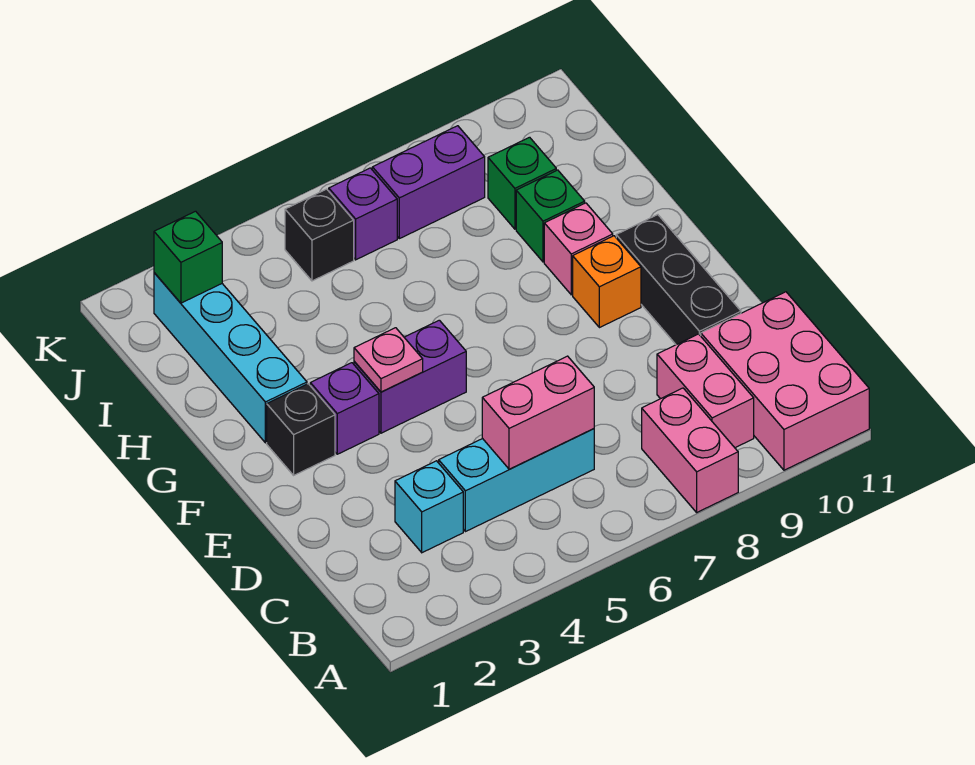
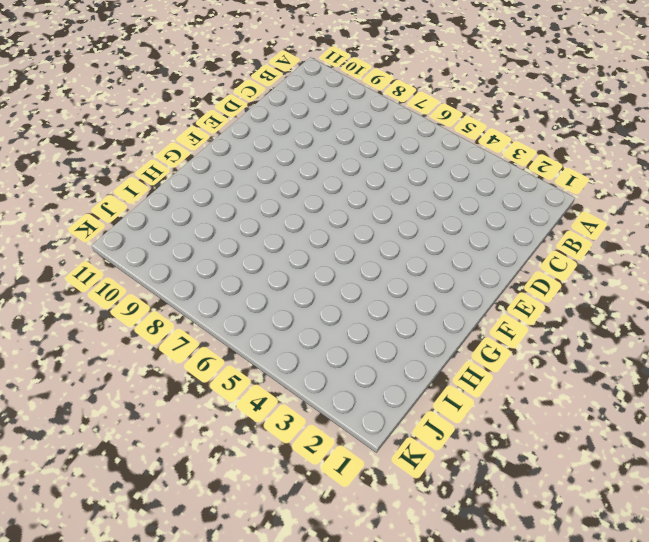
none -> pink 1x2 brick [642,388,738,512]
none -> pink 2x3 brick [701,292,869,470]
none -> pink 1x2 brick [657,334,754,448]

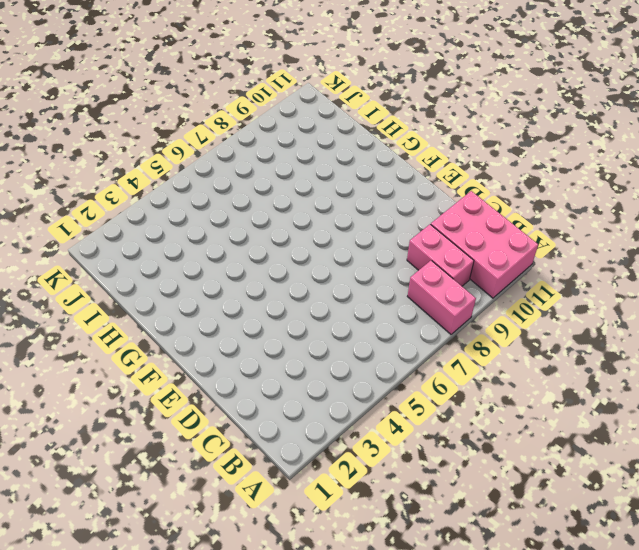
none -> cyan 1x1 brick [395,461,463,553]
none -> cyan 1x3 brick [439,429,594,532]
none -> black 1x3 brick [616,215,741,345]

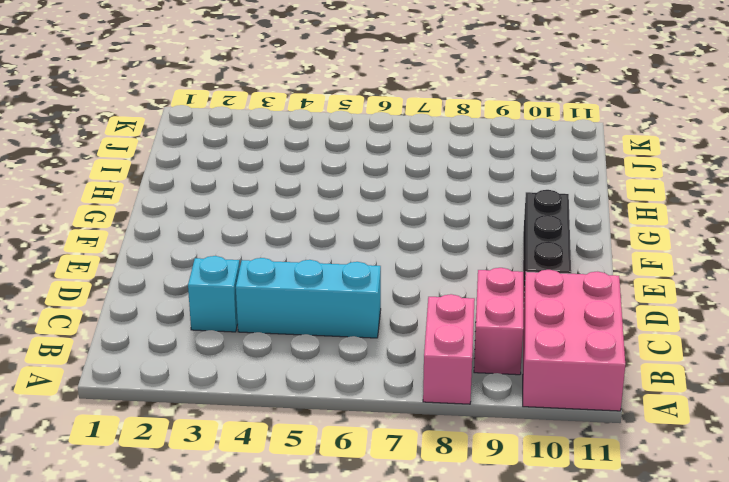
none -> black 1x1 brick [267,384,335,475]
none -> purple 1x1 brick [310,363,379,454]
none -> purple 1x2 brick [354,320,466,433]

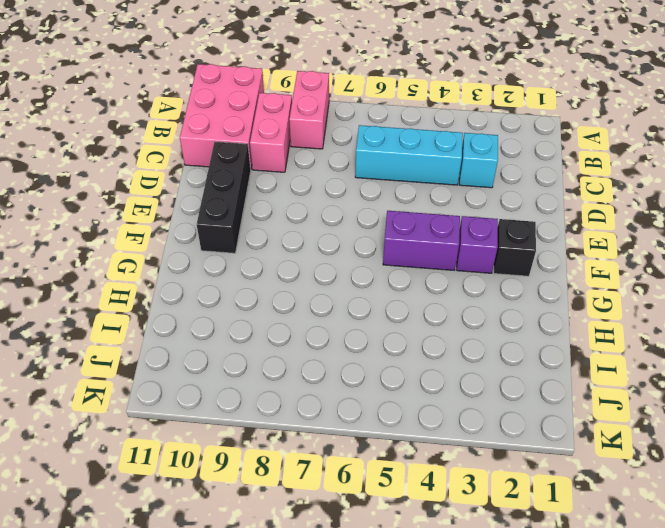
none -> orange 1x1 brick [573,236,641,328]
none -> cyan 1x4 brick [154,273,307,443]
none -> pink 1x1 brick [544,203,613,295]

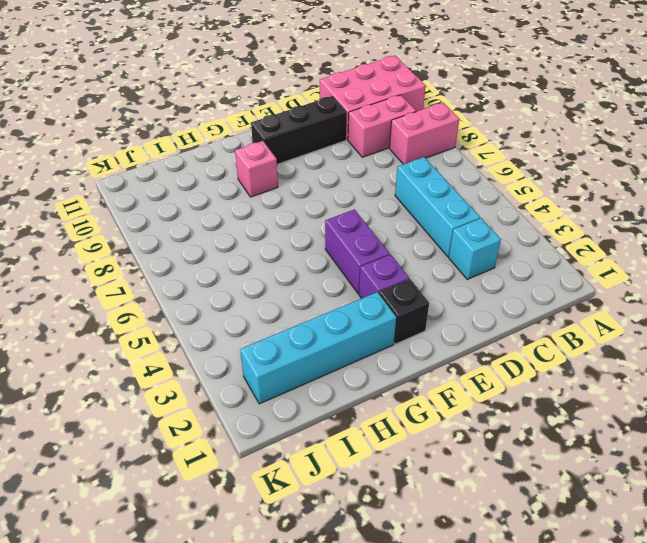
none -> orange 1x1 brick [573,236,641,328]
none -> green 1x1 brick [516,170,585,262]
none -> green 1x1 brick [488,137,556,229]

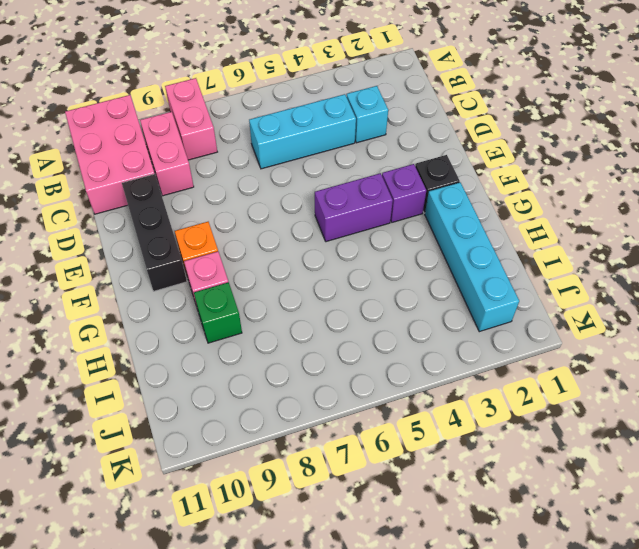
none -> green 1x1 brick [488,137,556,229]
none -> black 1x1 brick [285,189,354,281]
none -> purple 1x1 brick [329,168,397,260]

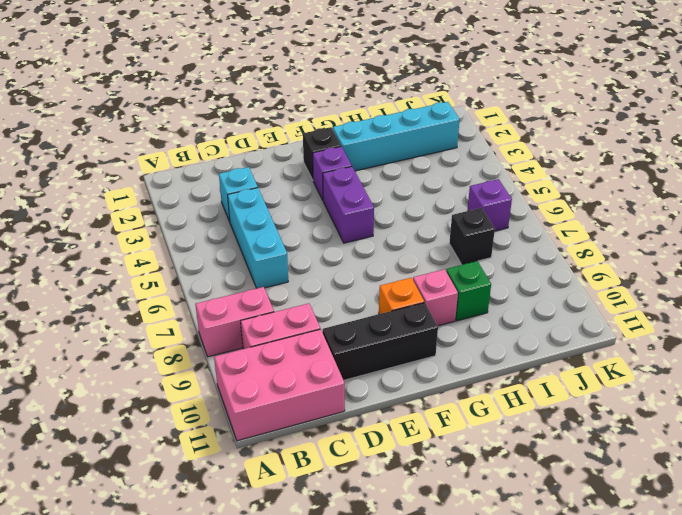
black 1x1 brick [449,208,495,265] -> black 1x1 brick moved to [285,189,354,281]
none -> green 1x1 brick [488,137,556,229]
none -> purple 1x2 brick [372,126,485,239]
none -> pink 1x2 brick [482,356,594,469]

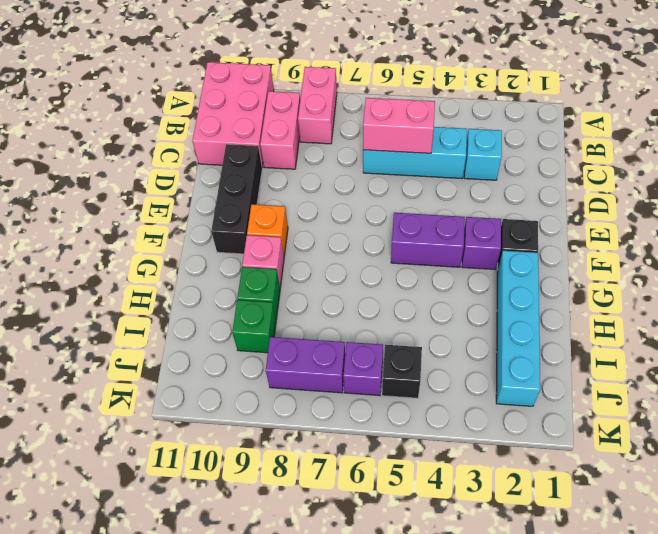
none -> pink 1x1 plate [354,328,423,392]
none -> green 1x1 brick [154,211,222,303]

